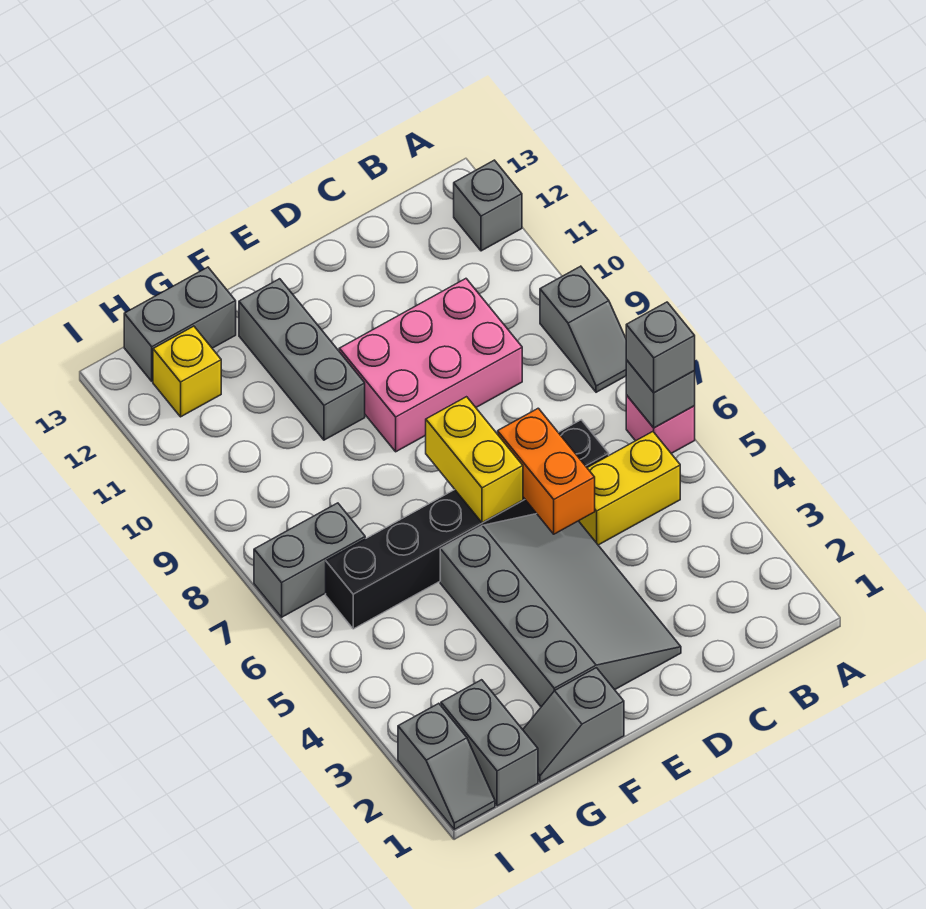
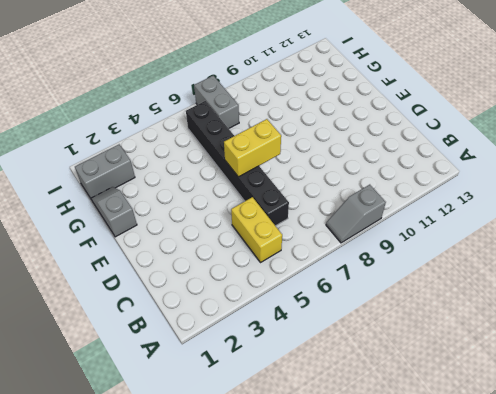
none -> pink 1x1 brick [626,395,695,453]
none -> grey 1x1 brick [454,160,522,251]
none -> pink 2x3 brick [339,279,522,452]

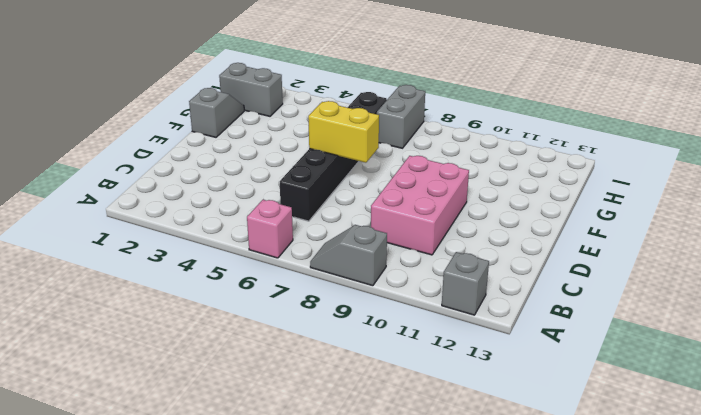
none -> yellow 1x2 brick [579,432,680,545]
none -> grey 3x4 slope [440,514,681,707]
none -> grey 1x3 brick [239,279,365,440]

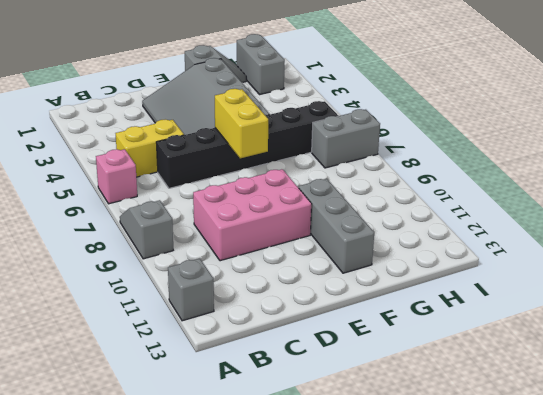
none -> grey 1x2 brick [124,267,236,381]
none -> yellow 1x1 brick [153,326,221,417]
none -> grey 1x2 slope [398,703,495,829]

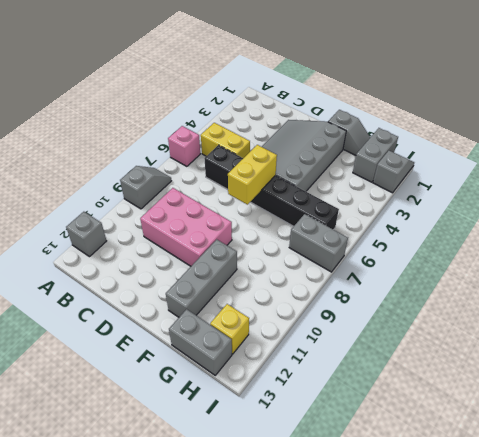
none -> grey 1x1 brick [626,360,695,428]
none -> orange 1x2 brick [498,408,595,534]
none -> grey 1x1 brick [626,302,695,393]

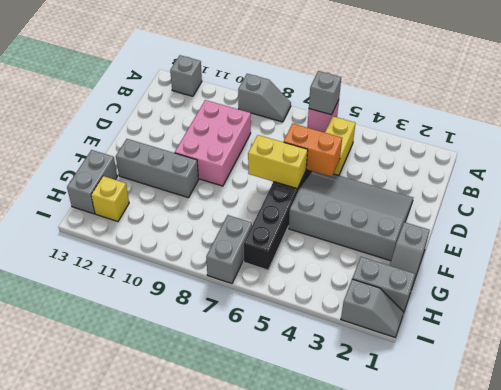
none -> grey 1x1 brick [626,302,695,393]

